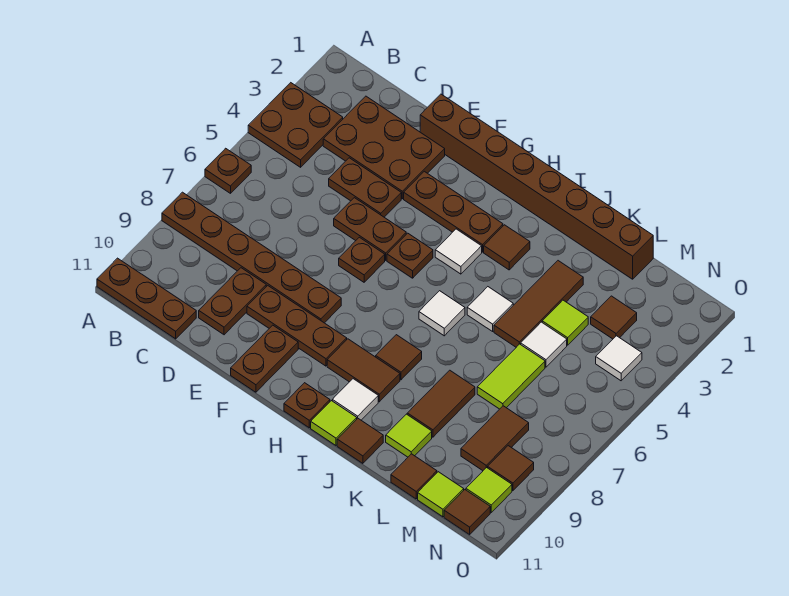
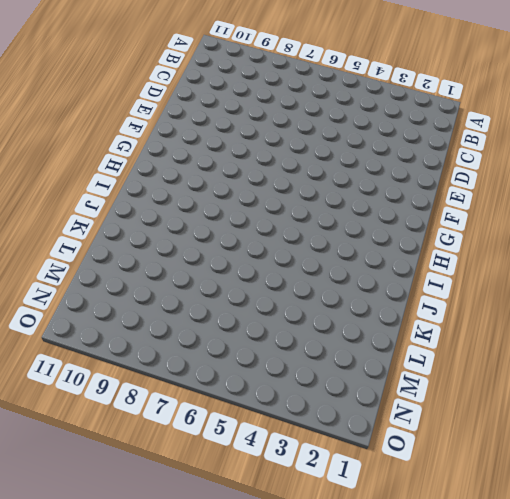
none -> brown 2x2 plate [248,83,343,167]
none -> brown 1x1 plate [205,148,251,193]
none -> brown 1x6 plate [162,192,341,323]
none -> brown 1x3 plate [97,258,196,339]

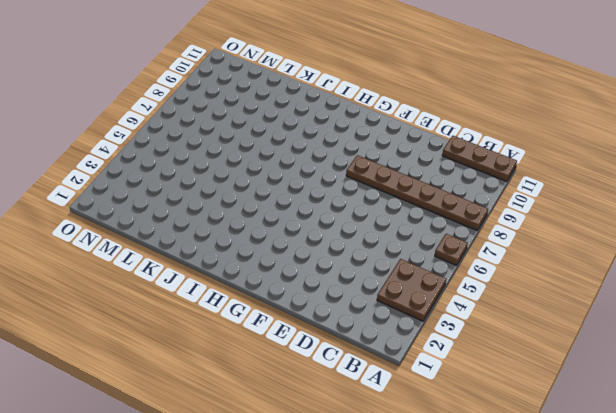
none -> brown 2x3 plate [323,96,445,199]
none -> brown 1x2 plate [329,158,401,217]
none -> brown 1x2 plate [199,268,266,335]
none -> brown 1x8 brick [420,94,653,279]

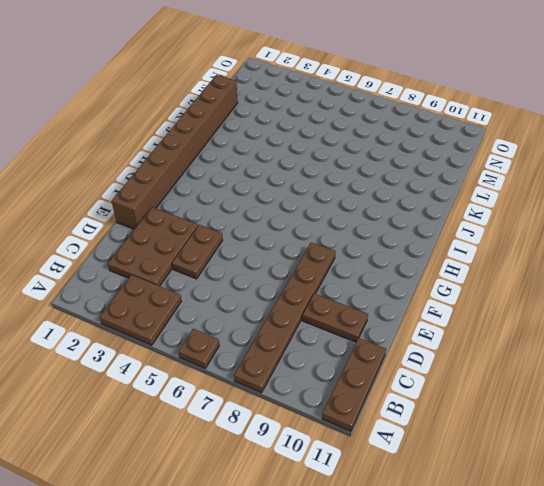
none -> brown 1x2 plate [334,198,406,260]
none -> brown 1x3 plate [247,286,347,366]
none -> brown 1x3 plate [404,171,503,252]
none -> brown 1x1 plate [339,237,385,282]

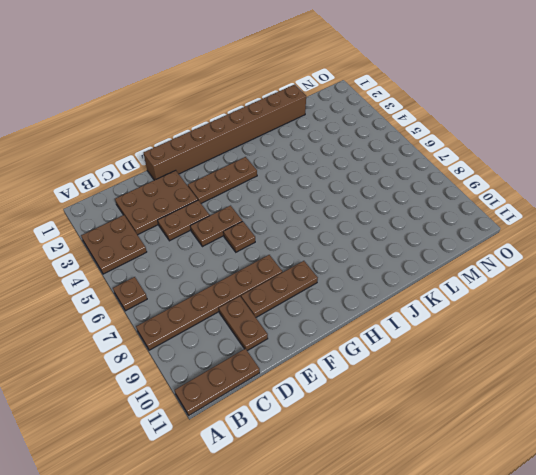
none -> brown 1x2 plate [231,325,298,392]
none -> brown 1x1 plate [387,233,433,278]
none -> white 1x1 tile [435,229,482,274]
none -> brown 1x2 tile [327,339,400,402]

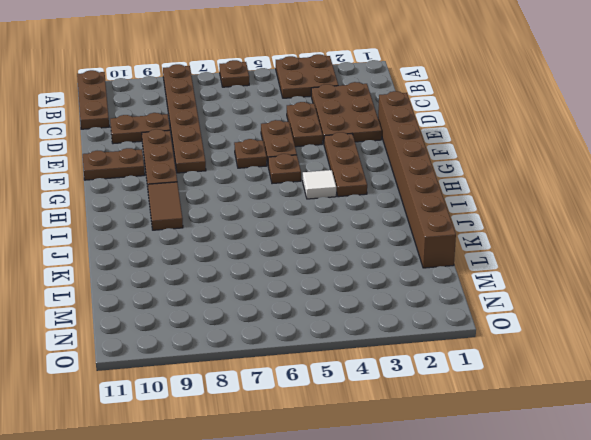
none -> brown 1x1 plate [284,383,330,428]
none -> brown 1x1 tile [484,225,530,270]
none -> white 1x1 tile [419,291,465,336]
none -> brown 1x1 tile [376,335,422,380]

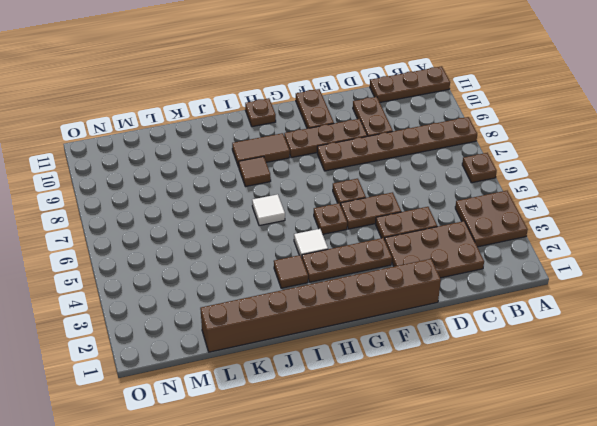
none -> white 1x1 tile [332,379,378,420]
none -> lime 1x1 tile [311,401,357,445]
none -> white 1x1 tile [467,287,513,331]
none -> brown 1x1 tile [337,419,383,463]

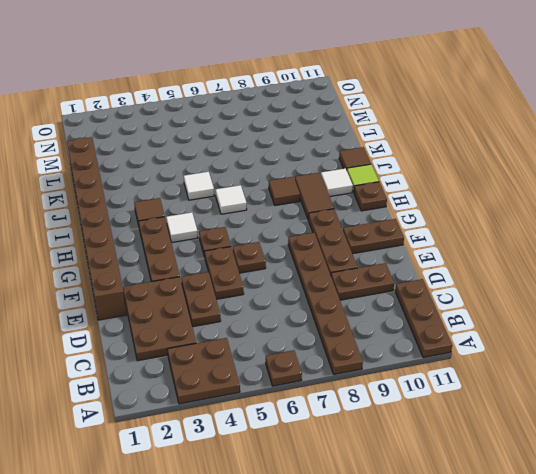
none -> brown 1x3 tile [494,261,583,347]
none -> brown 1x2 tile [407,370,475,437]
none -> lime 1x1 tile [386,414,432,457]
none -> lime 1x1 tile [542,300,588,345]

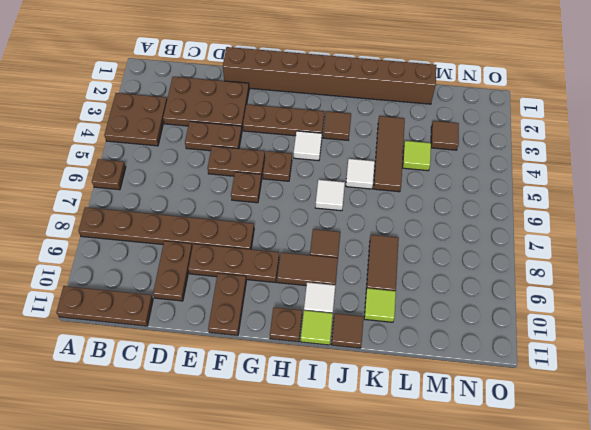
none -> white 1x1 tile [521,322,567,367]
none -> lime 1x2 tile [477,344,545,409]
none -> brown 1x1 tile [391,454,437,499]
none -> brown 1x2 tile [461,406,529,471]

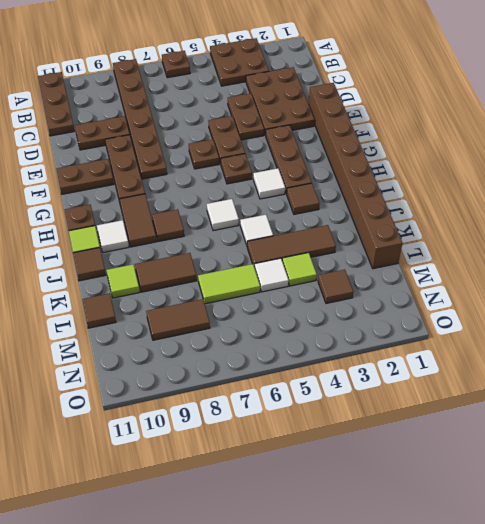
none -> lime 1x1 tile [418,472,464,517]
none -> white 1x1 tile [596,336,642,381]
none -> brown 1x1 tile [488,446,534,491]
none -> lime 1x1 tile [466,467,512,512]

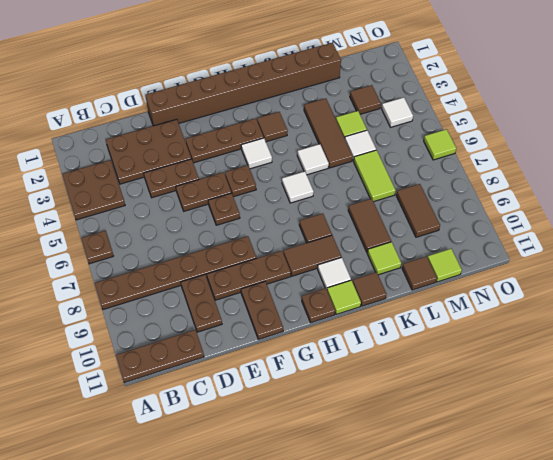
lime 1x1 tile [424,129,456,160] -> lime 1x1 tile moved to [466,467,512,512]
none -> brown 1x1 tile [488,446,534,491]
none -> brown 1x1 tile [444,490,490,534]

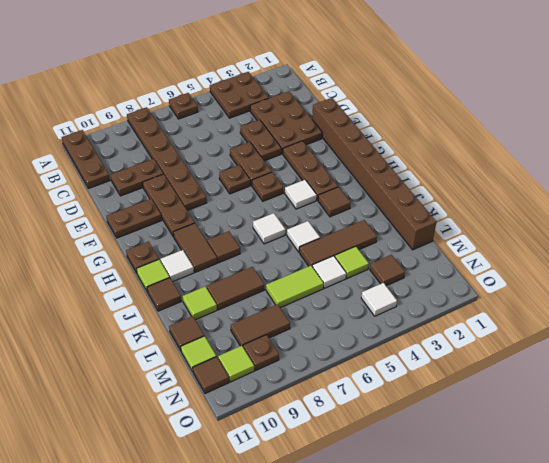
brown 1x1 plate [243,335,279,370] -> brown 1x1 tile [488,446,534,491]

